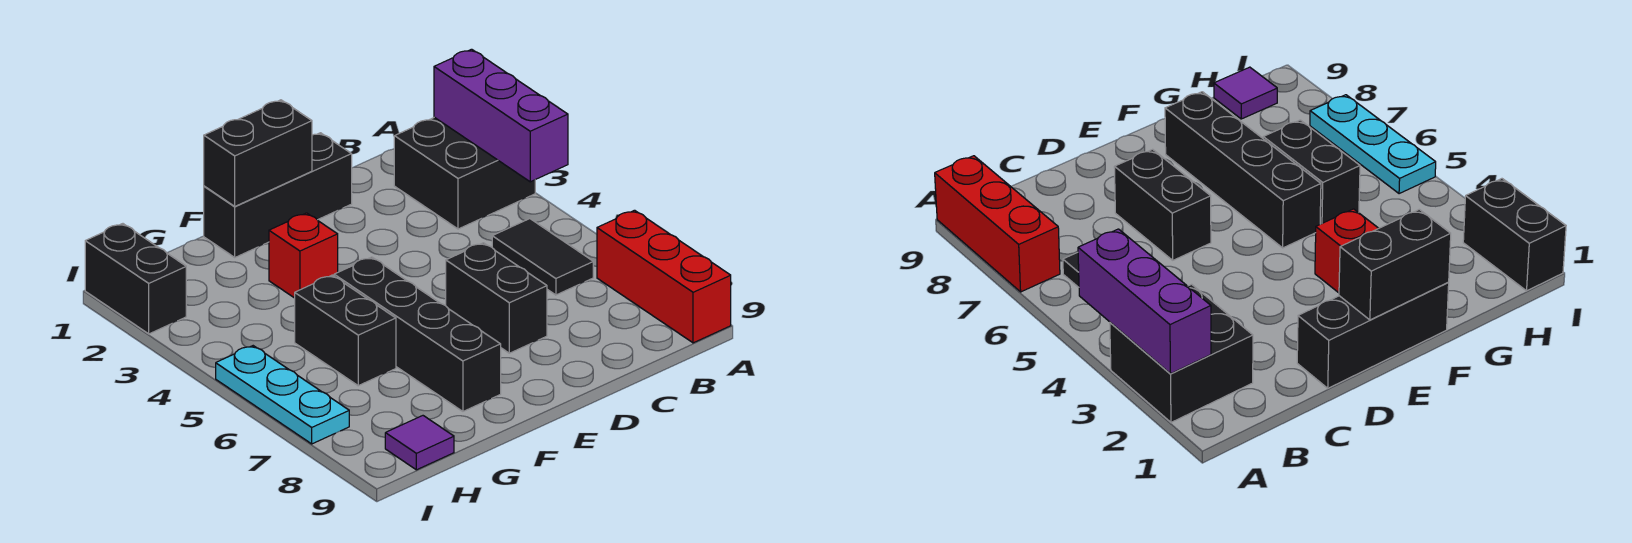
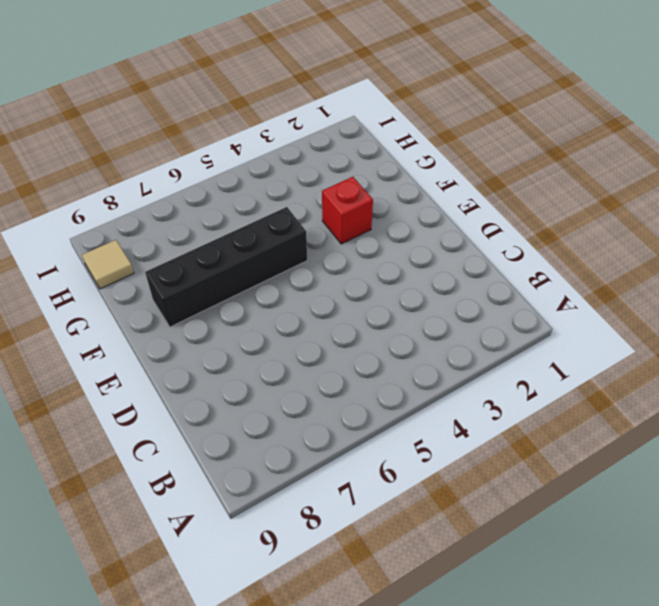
tan 1x1 tile [82,240,134,289] -> purple 1x1 tile [385,416,454,470]
none -> black 2x2 brick [394,117,535,229]
none -> red 1x3 brick [597,210,731,343]
none -> black 1x2 tile [492,219,593,295]

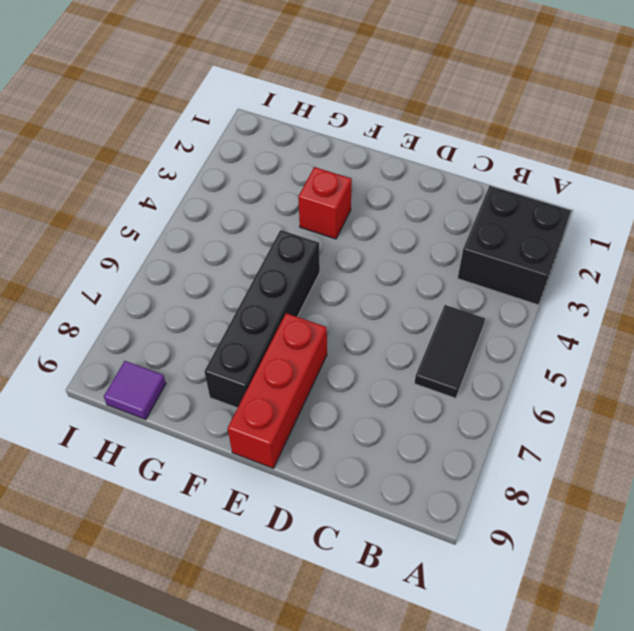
red 1x3 brick [228,313,327,468] -> red 1x3 brick moved to [597,210,731,343]
none -> black 1x3 brick [204,133,352,257]
none -> black 1x2 brick [446,243,547,353]
none -> black 1x2 brick [295,275,396,386]

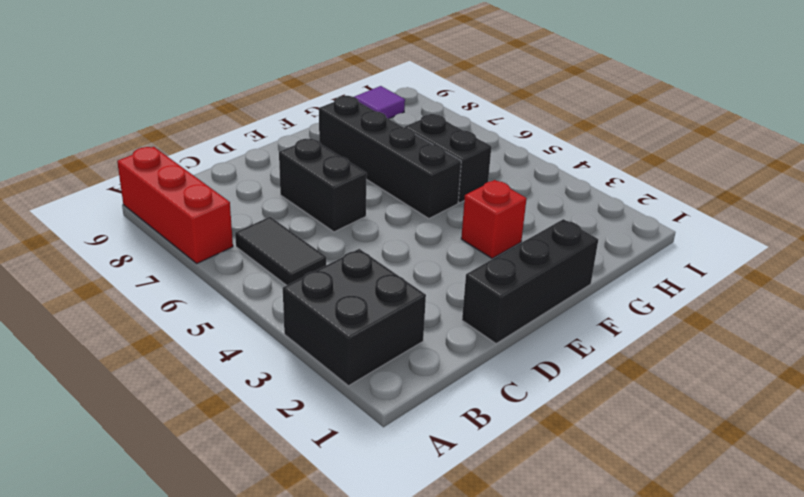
none -> black 1x2 brick [85,224,186,334]
none -> cyan 1x3 plate [216,346,349,444]
none -> purple 1x3 brick [434,49,568,182]

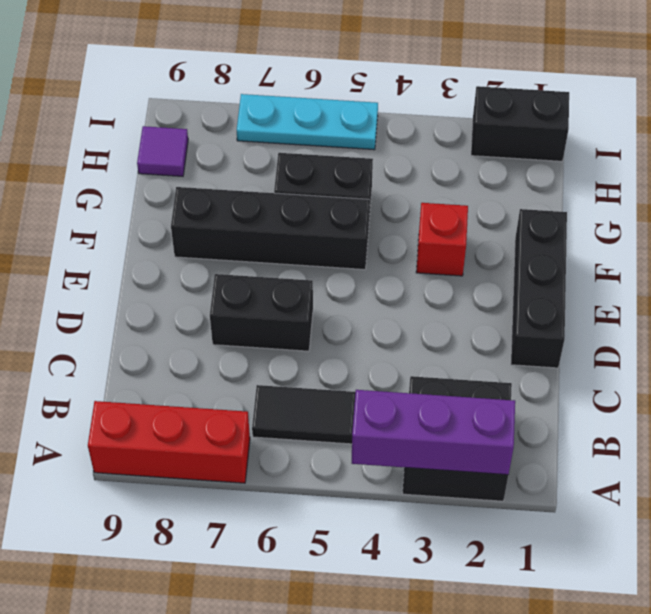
none -> black 1x2 brick [204,100,312,206]

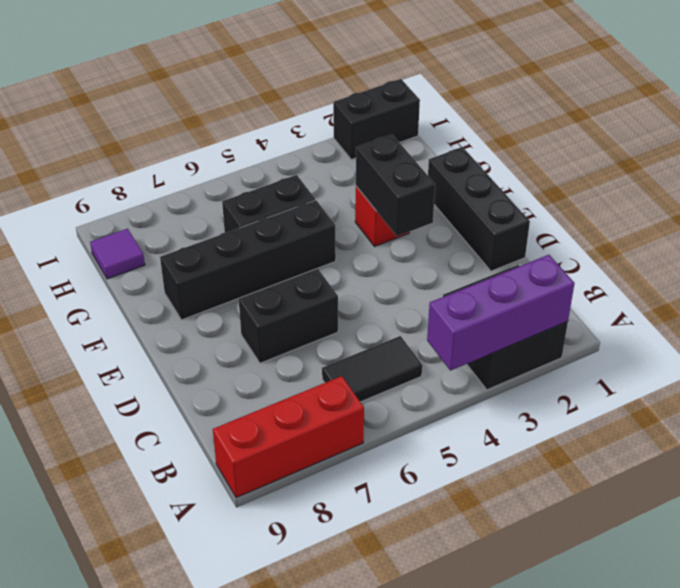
black 1x2 brick [356,134,435,236] -> black 1x2 brick moved to [204,100,312,206]
none -> cyan 1x3 plate [216,346,349,444]

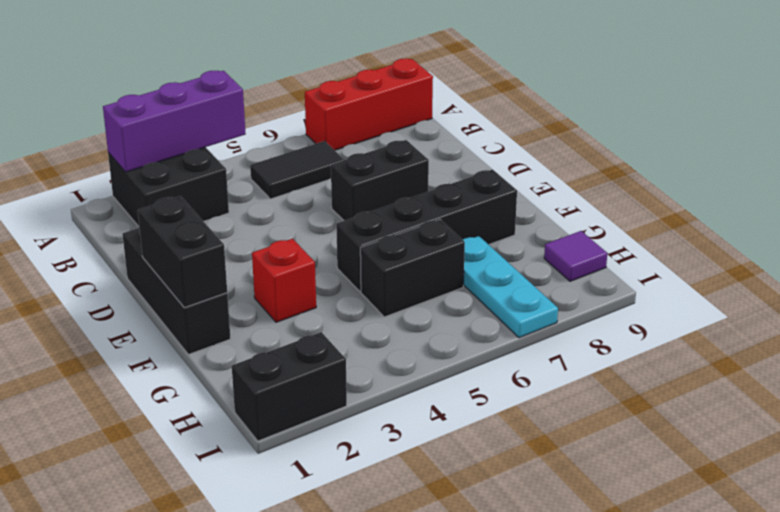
cyan 1x3 plate [463,236,558,338] -> cyan 1x3 plate turned to [216,346,349,444]

